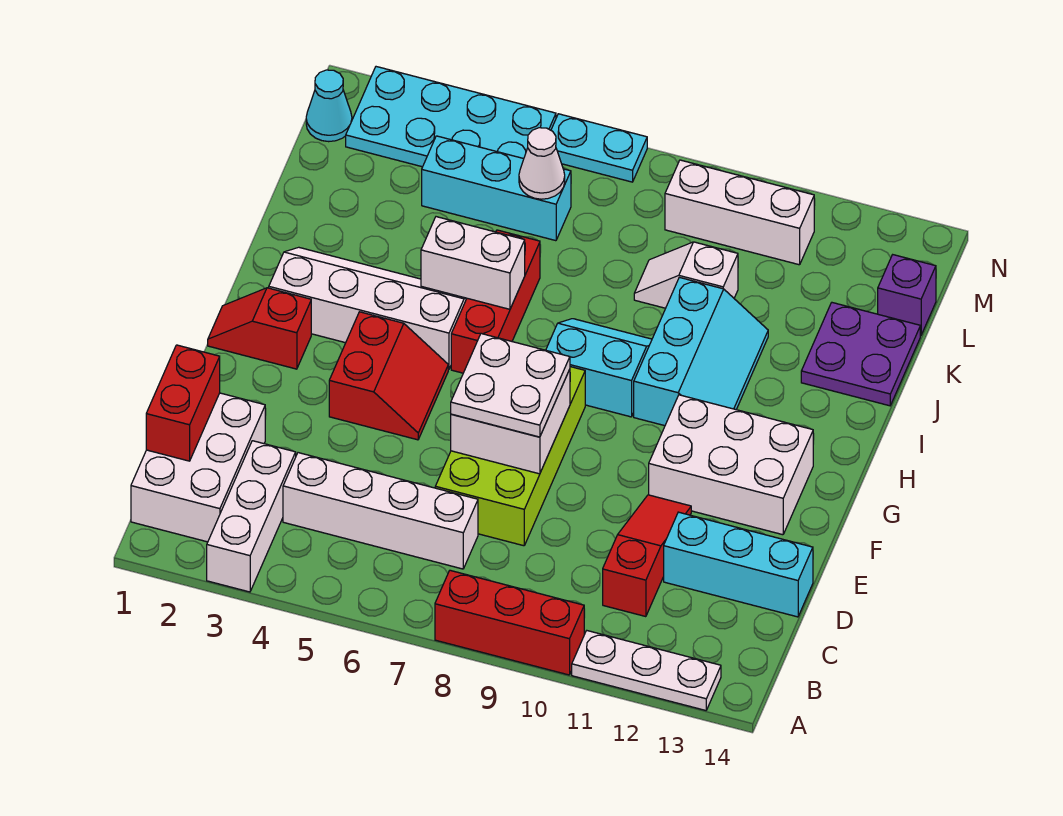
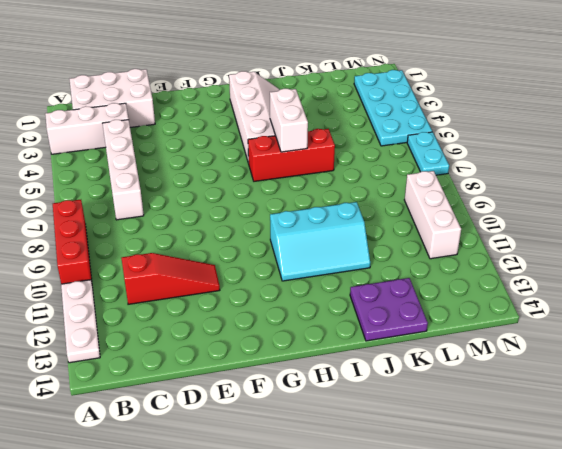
none -> lime 2x4 brick [435,367,585,546]
none -> cyan 1x3 brick [664,512,813,617]
none -> red 2x2 slope [329,312,448,440]

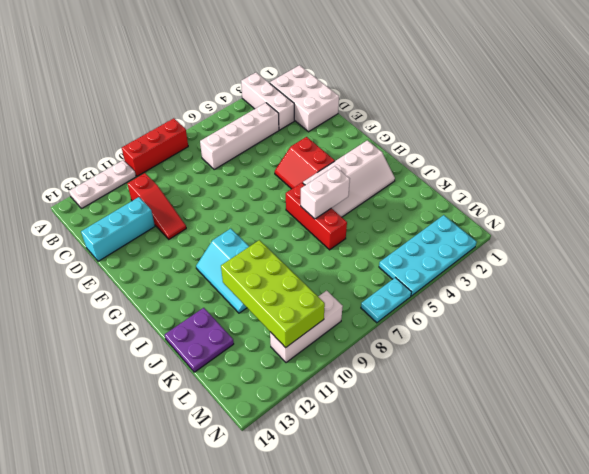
lime 2x4 brick [221,240,325,348] -> lime 2x4 brick moved to [435,367,585,546]
none -> white 2x3 brick [649,395,813,535]
none -> red 1x2 slope [208,288,311,369]
none -> cyan 2x2 slope [546,319,652,417]

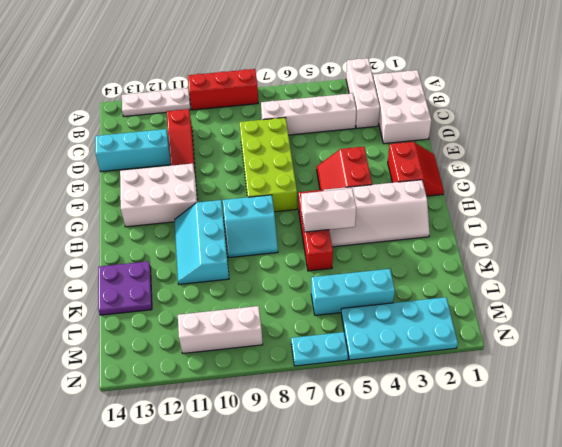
red 2x2 slope [388,142,444,196] -> red 1x2 slope [208,288,311,369]
none -> white 1x2 slope [634,242,738,308]
none -> purple 1x1 brick [878,255,936,335]
none -> cyan 1x1 cone [306,70,352,142]

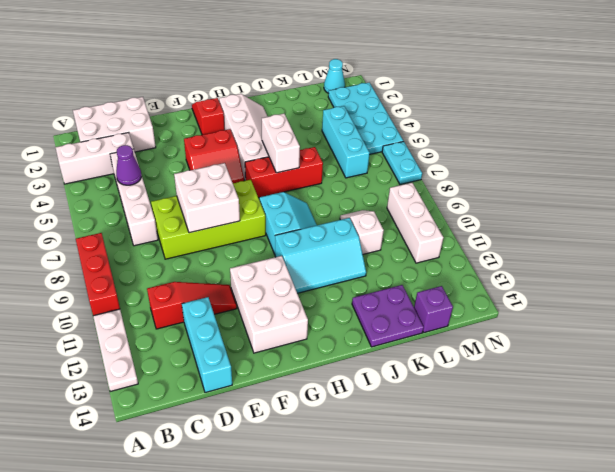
purple 1x1 cone [116,145,141,185] -> none
none -> red 1x2 brick [146,345,220,461]
none -> white 1x1 cone [519,128,565,199]
none -> white 2x2 plate [451,334,570,437]

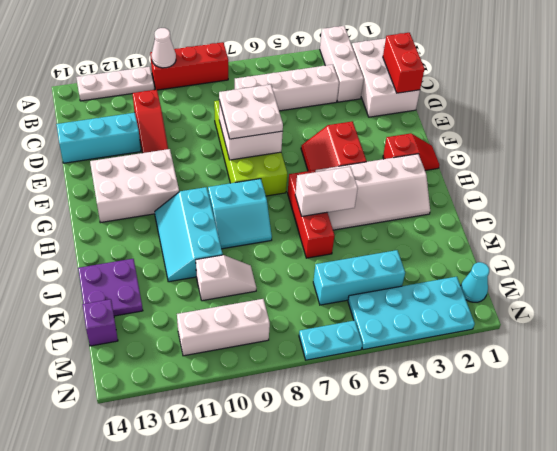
white 1x1 cone [152,28,176,68] -> white 1x1 cone moved to [519,128,565,199]

